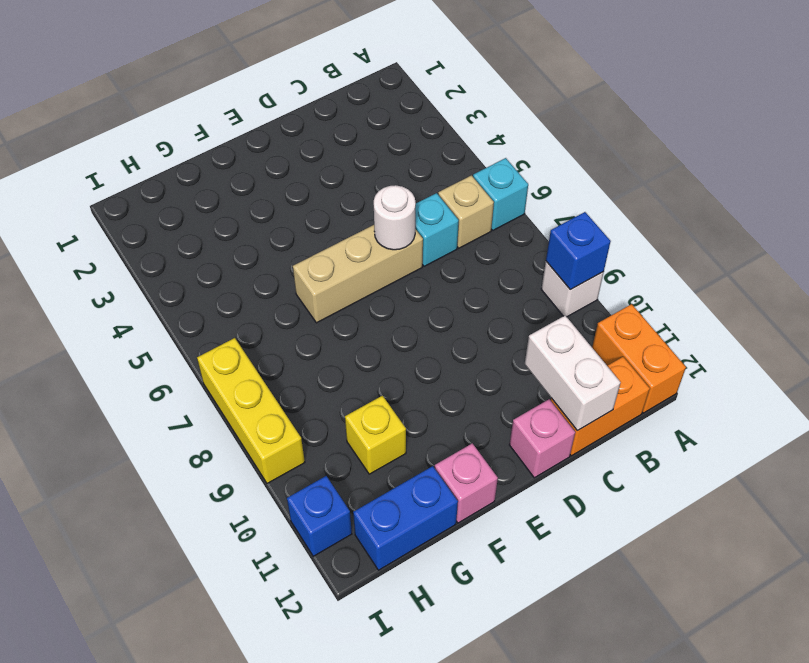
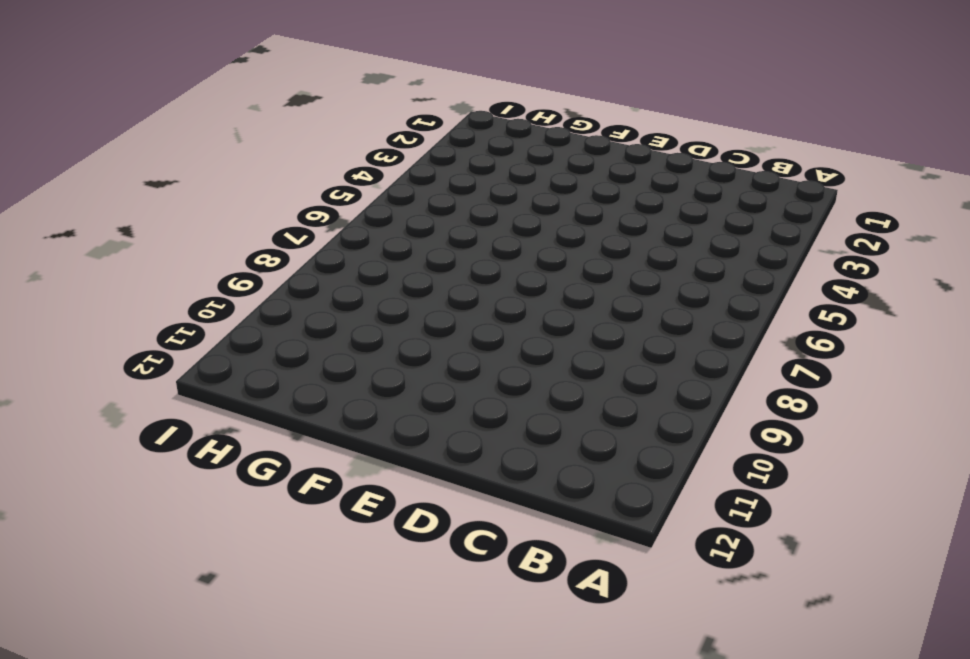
none -> cyan 1x1 brick [473,158,528,230]
none -> white 1x1 brick [541,262,604,317]
none -> orange 1x2 brick [592,304,686,413]

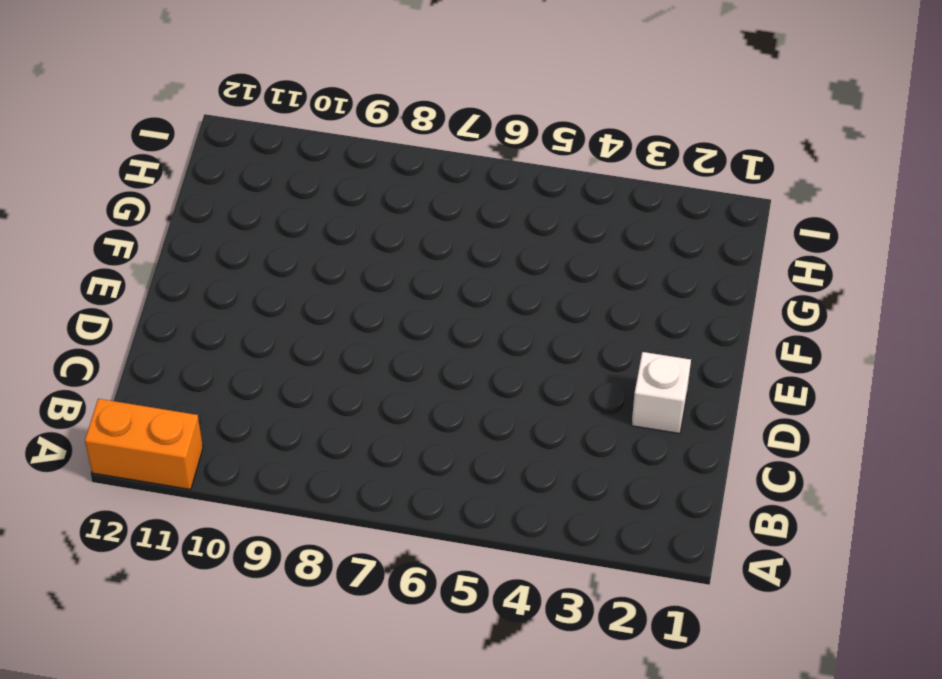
white 1x1 brick [632,352,691,434] -> white 1x1 brick moved to [541,262,604,317]
none -> cyan 1x1 brick [473,158,528,230]
none -> tan 1x1 brick [438,175,494,248]
none -> orange 1x2 brick [551,357,650,456]

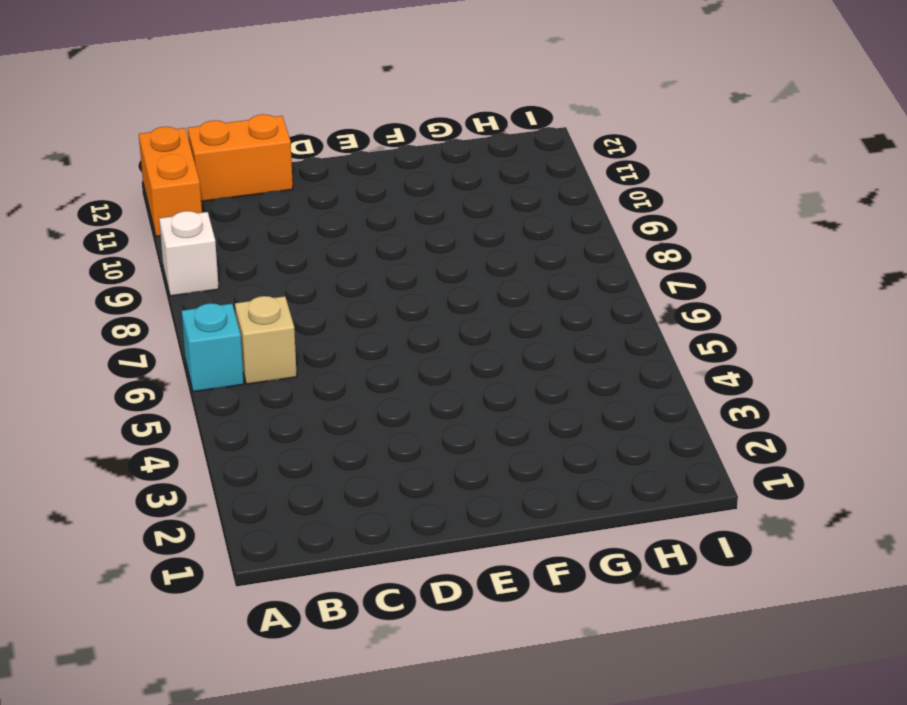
none -> cyan 1x1 brick [415,193,459,266]
none -> tan 1x3 brick [293,225,423,323]
none -> pink 1x1 brick [509,399,575,478]

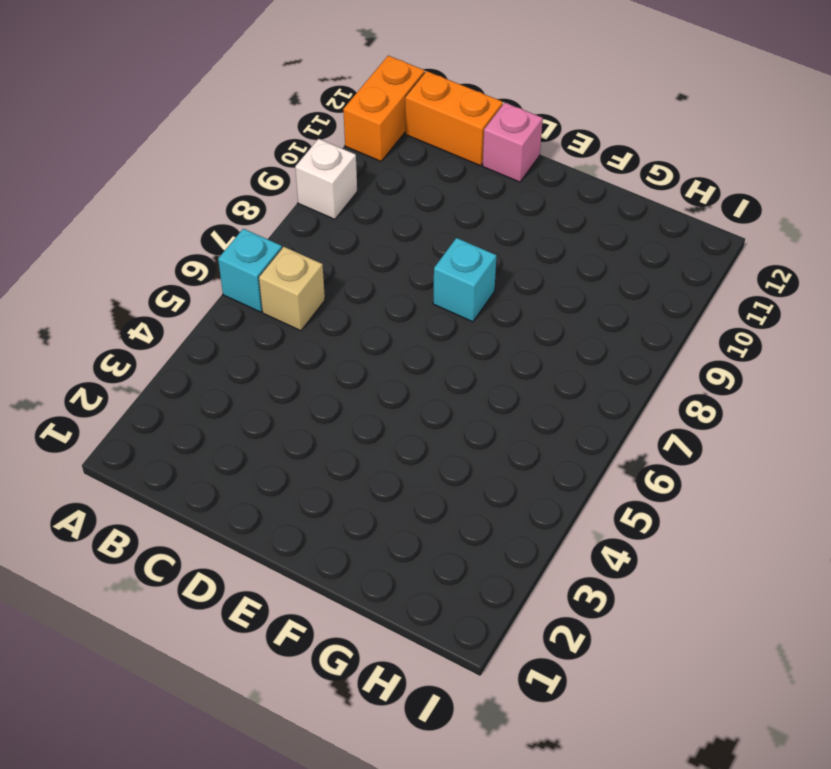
cyan 1x1 brick [433,238,496,322] -> cyan 1x1 brick moved to [415,193,459,266]
none -> tan 1x3 brick [293,225,423,323]
none -> pink 1x1 brick [435,443,498,523]
none -> yellow 1x1 brick [345,396,406,474]

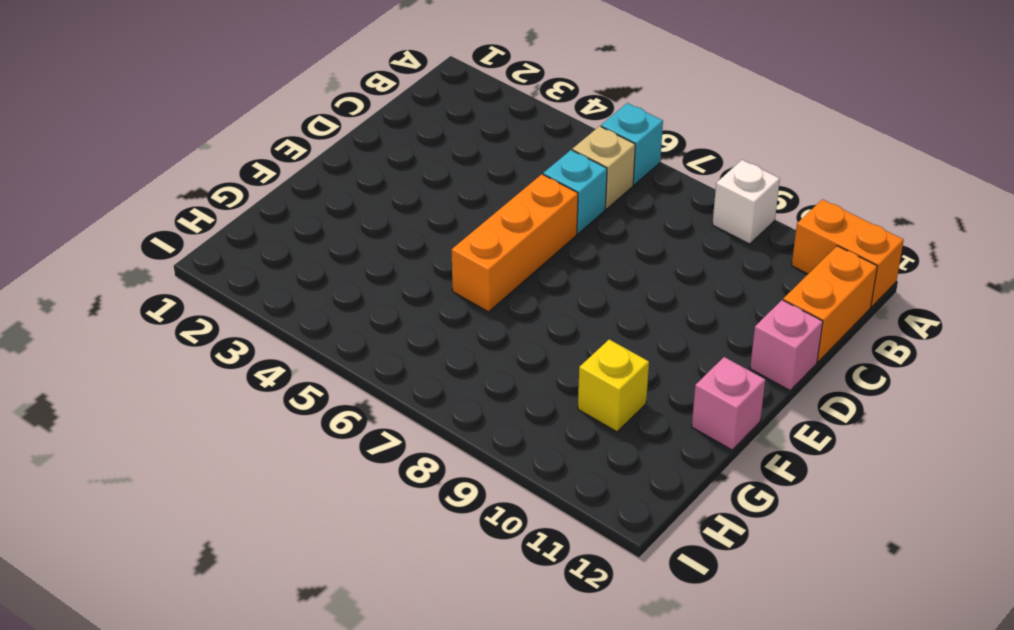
orange 1x3 brick [452,174,578,312] -> tan 1x3 brick [293,225,423,323]
none -> blue 1x2 brick [353,466,458,570]
none -> yellow 1x3 brick [197,338,305,483]
none -> blue 1x1 brick [287,476,352,556]

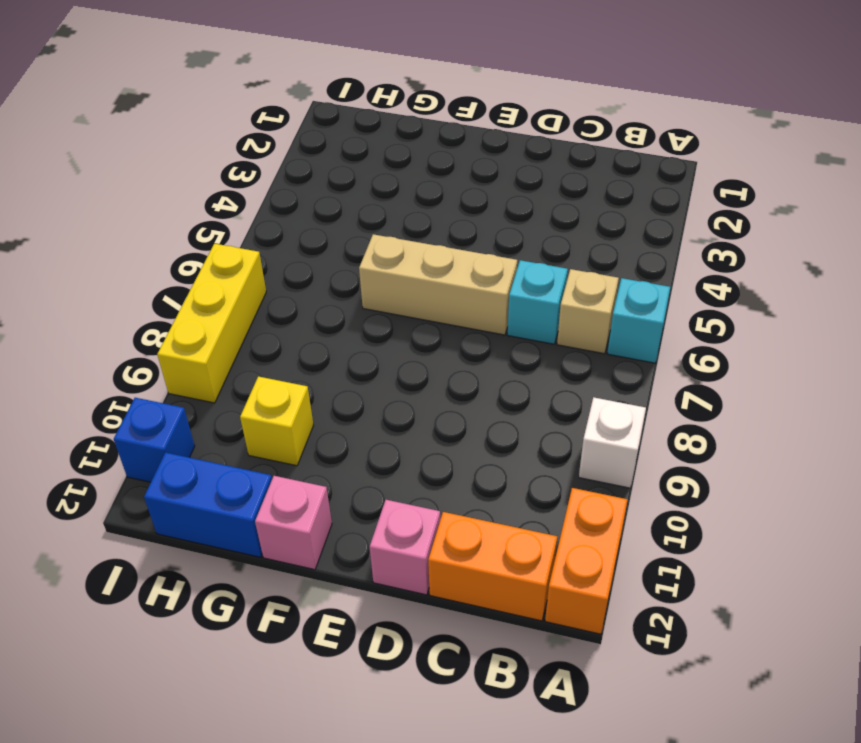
none -> blue 1x1 brick [546,212,611,290]
none -> white 1x2 brick [525,315,621,431]
none -> white 1x1 round brick [374,185,416,250]

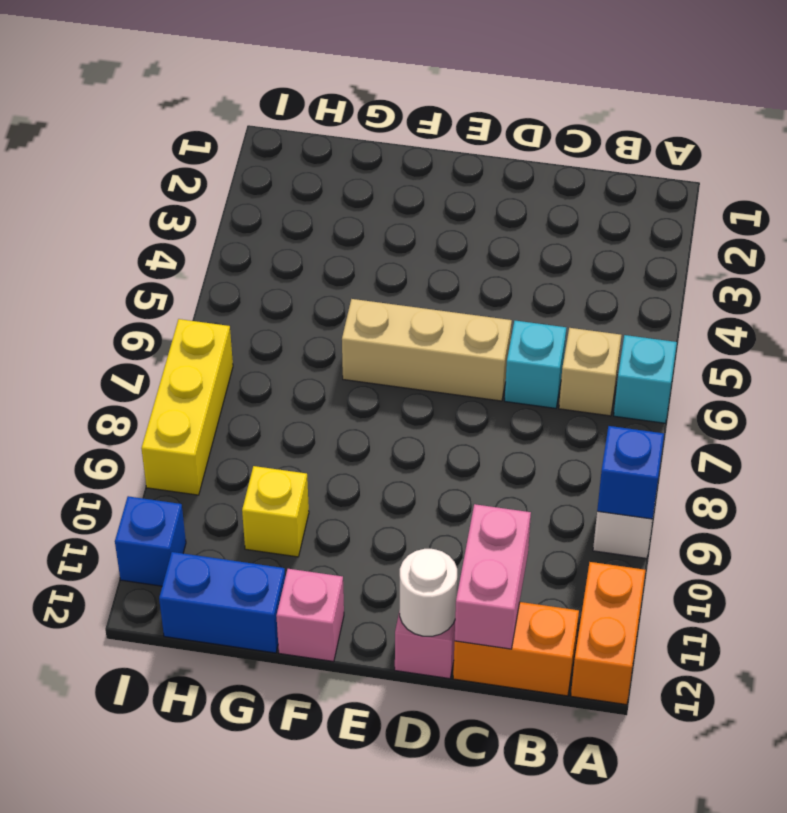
pink 1x2 brick [455,504,531,649] -> white 1x2 brick [525,315,621,431]
white 1x1 round brick [400,549,457,636] -> white 1x1 round brick moved to [374,185,416,250]

